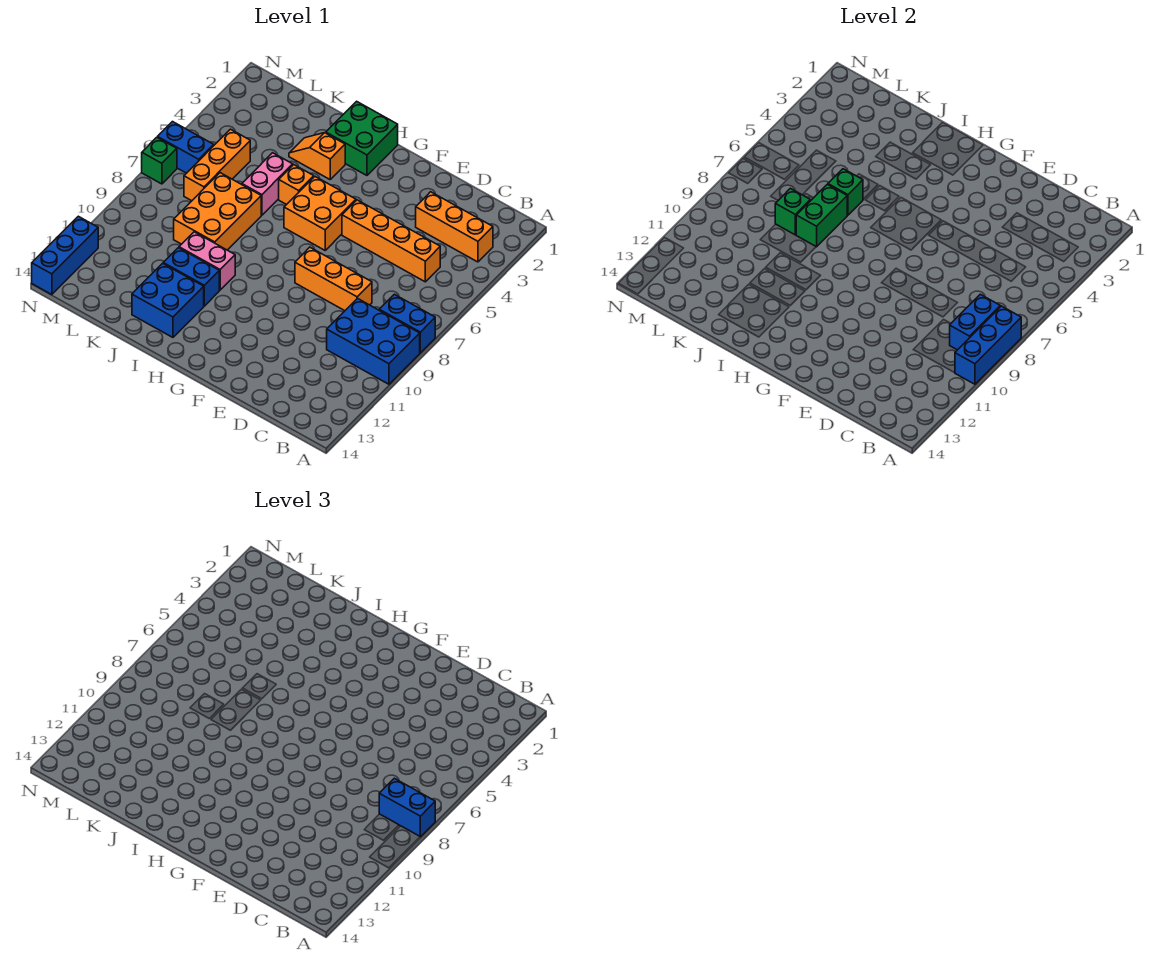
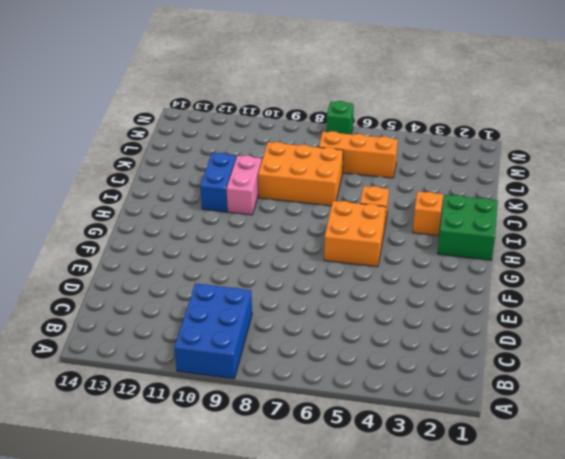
none -> blue 1x2 brick [379,294,435,353]
none -> orange 1x3 brick [416,192,493,262]
none -> orange 1x4 brick [342,200,440,282]

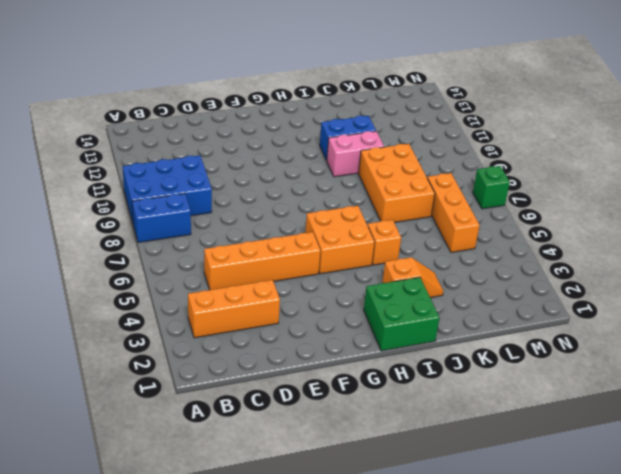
none -> orange 1x3 brick [295,247,372,311]
none -> blue 2x2 brick [132,263,204,337]
none -> pink 1x2 brick [242,153,293,215]

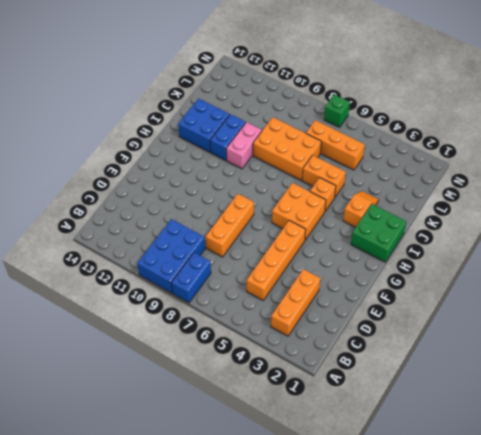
orange 1x2 brick [302,155,346,197] -> pink 1x2 brick [242,153,293,215]
none -> blue 1x2 brick [158,122,214,173]
none -> blue 1x3 brick [32,216,98,295]
none -> blue 1x3 brick [955,306,1021,384]

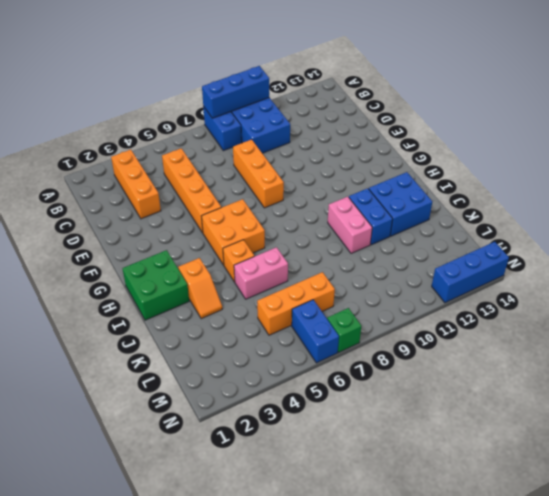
none -> orange 2x3 brick [174,173,261,250]
none -> blue 1x2 brick [950,294,1000,350]
none -> green 1x1 brick [828,169,863,215]

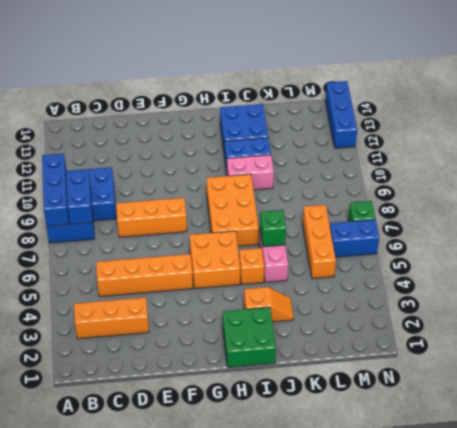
orange 2x3 brick [207,174,259,246] -> orange 2x3 brick moved to [174,173,261,250]
none -> green 1x2 brick [796,184,847,247]
none -> green 1x1 brick [775,188,810,235]
none -> blue 1x2 brick [379,778,435,837]

